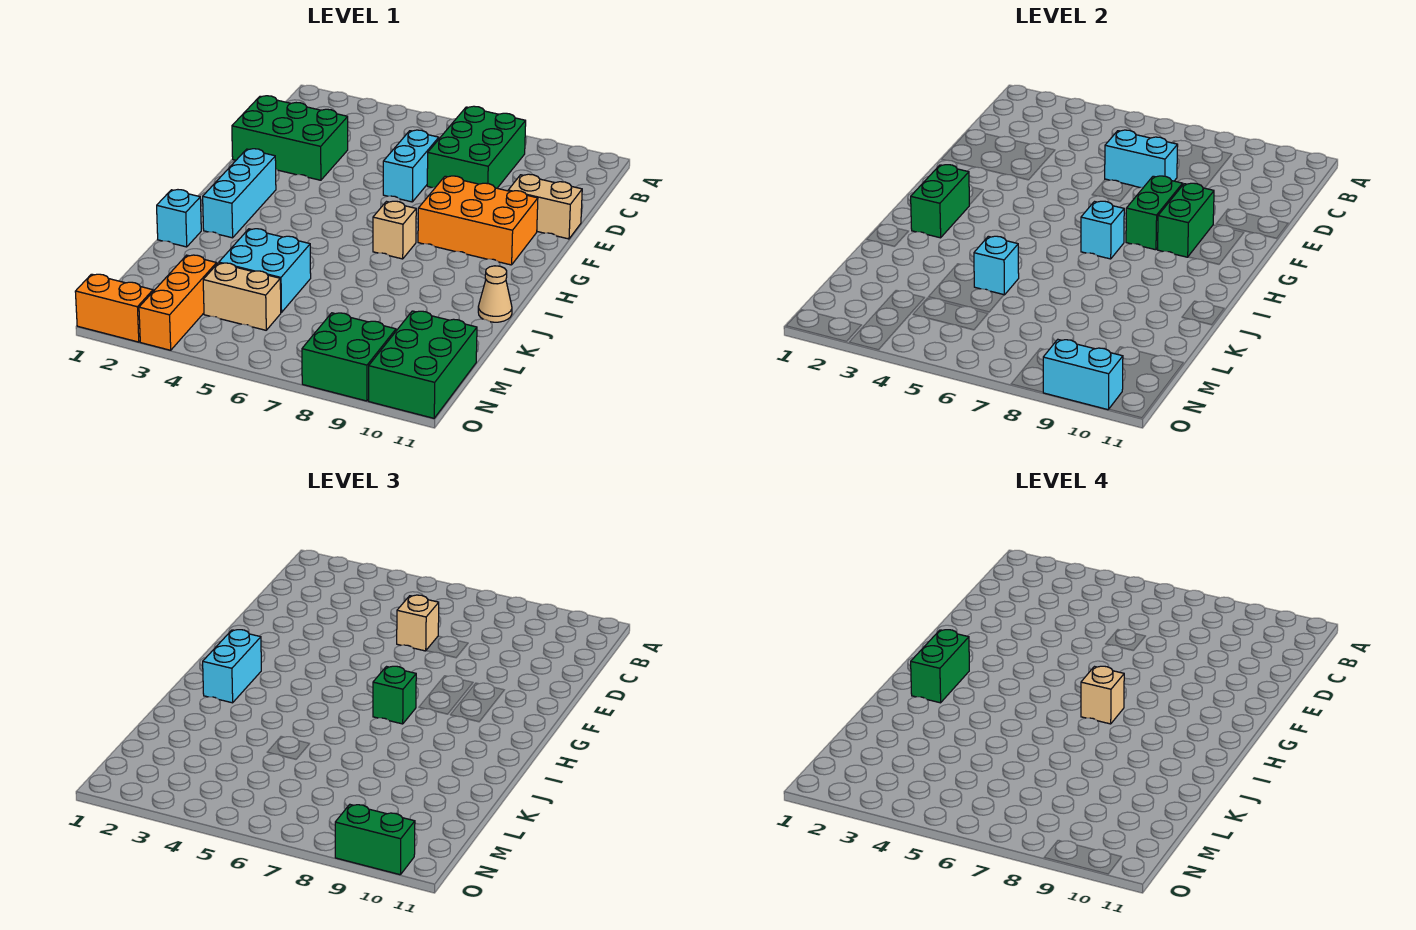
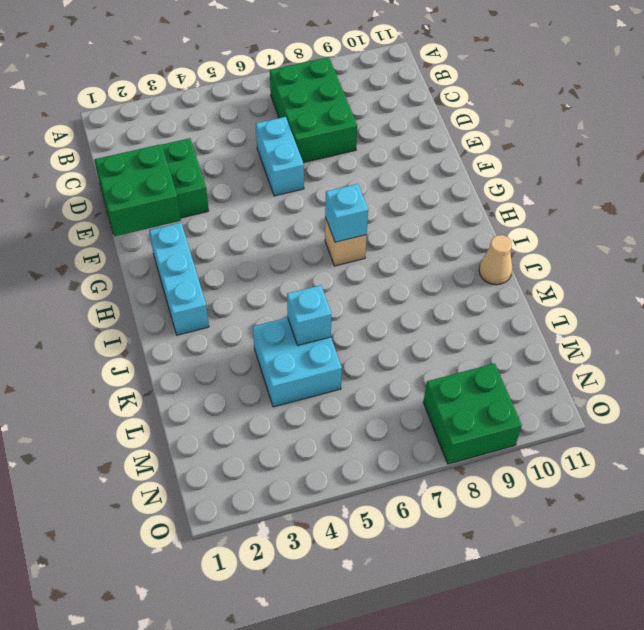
green 2x2 brick [95,144,181,236] -> none
none -> tan 1x2 brick [508,174,582,239]
none -> orange 2x3 brick [418,176,538,265]
none -> cyan 1x1 brick [157,190,201,247]

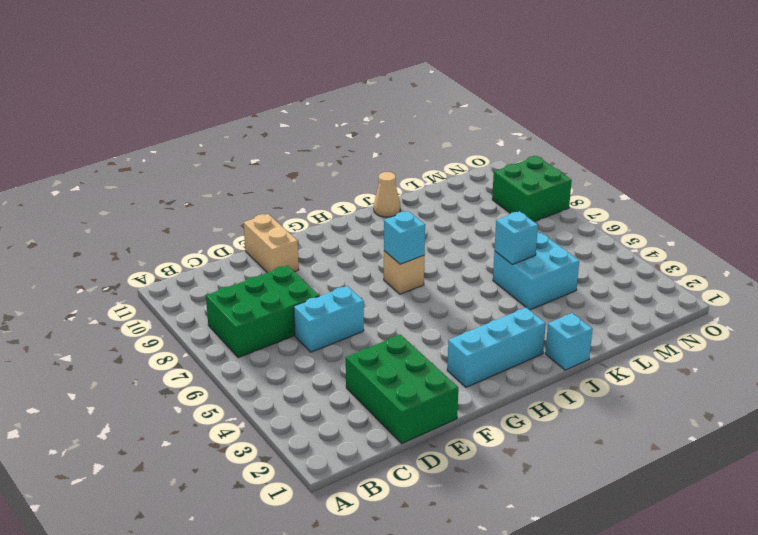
none -> orange 2x3 brick [418,176,538,265]
none -> orange 1x3 brick [139,255,217,350]
none -> tan 1x2 brick [203,263,281,330]

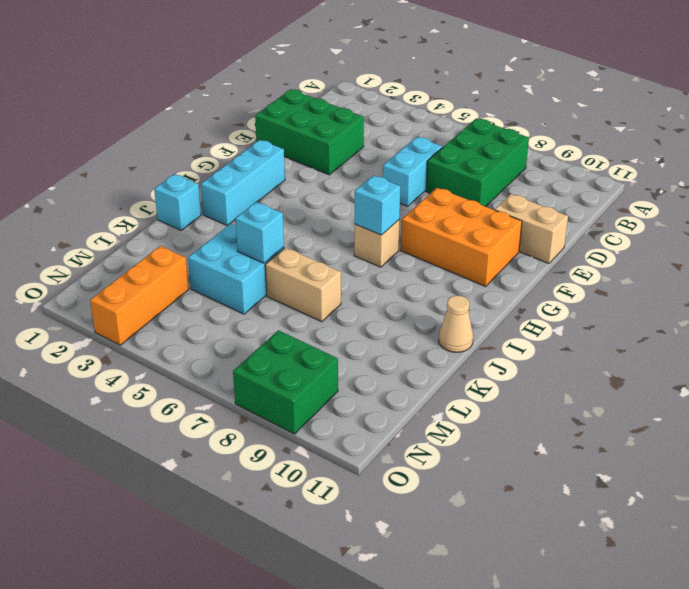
tan 1x2 brick [265,248,341,322] -> tan 1x2 brick moved to [203,263,281,330]
none -> green 2x3 brick [369,311,477,418]
none -> orange 1x2 brick [75,274,153,342]
none -> cyan 1x2 brick [1105,130,1178,188]

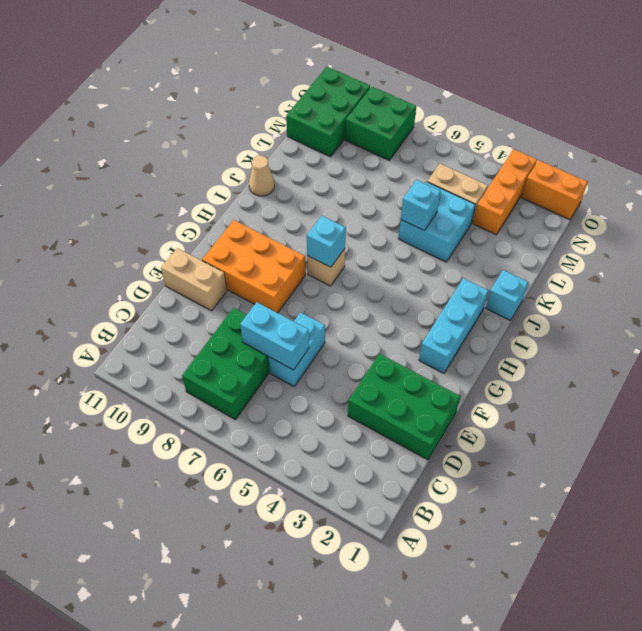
none -> green 1x2 brick [1126,176,1183,250]
none -> green 1x2 brick [1158,183,1214,257]
none -> green 1x2 brick [911,165,969,238]

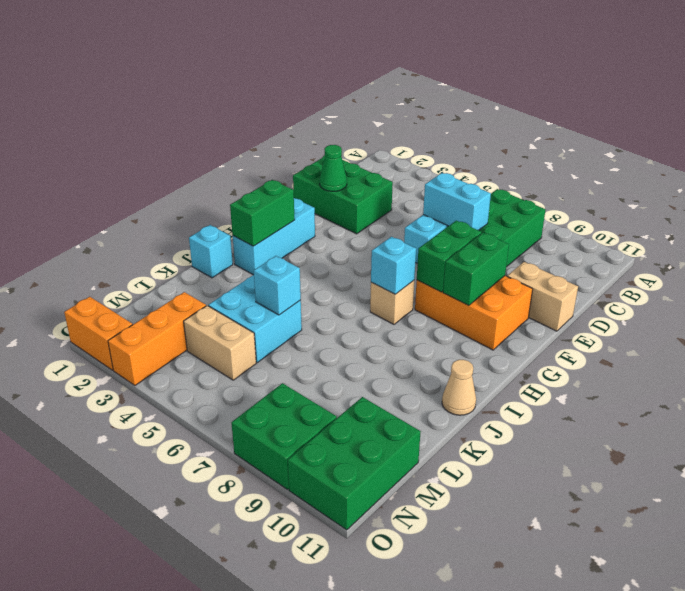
green 1x1 cone [320,145,347,191] -> none
none -> cyan 1x2 brick [1043,340,1123,410]
none -> tan 1x1 brick [397,595,439,651]
none -> cyan 1x2 brick [203,630,261,703]

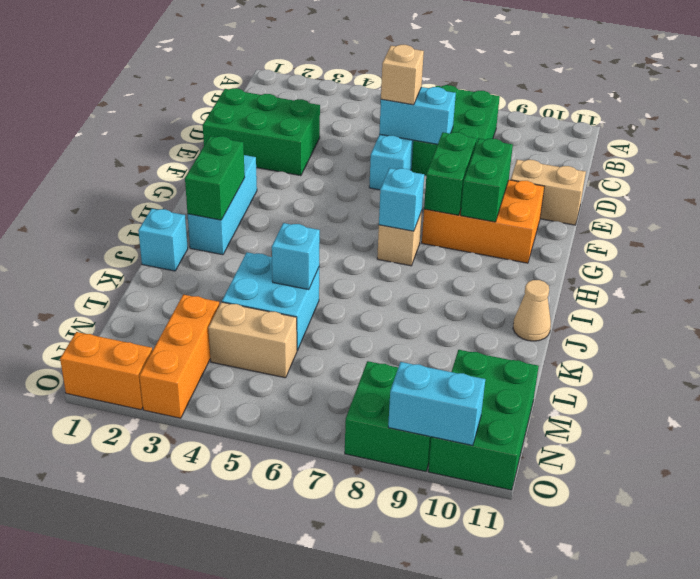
none -> cyan 1x2 brick [203,630,261,703]
none -> green 1x1 brick [373,666,416,724]
none -> green 1x2 brick [335,805,415,875]

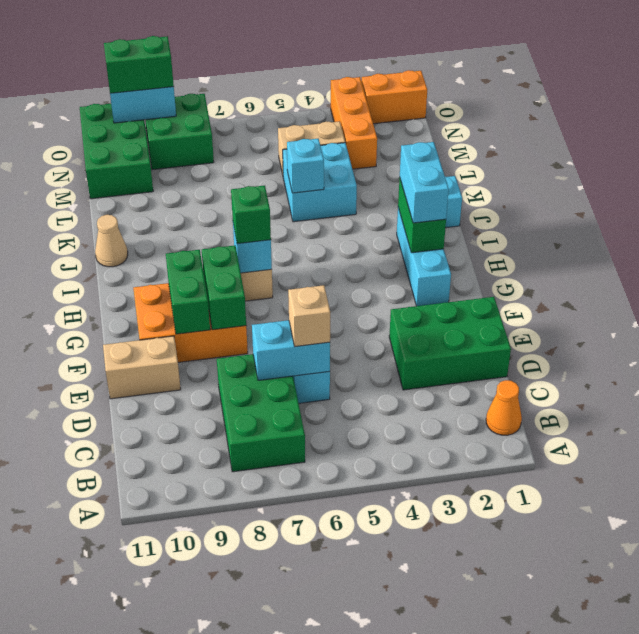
orange 1x1 cone [486,380,522,435] -> none
none -> green 1x2 brick [911,630,969,703]
none -> tan 1x1 brick [1081,666,1124,724]

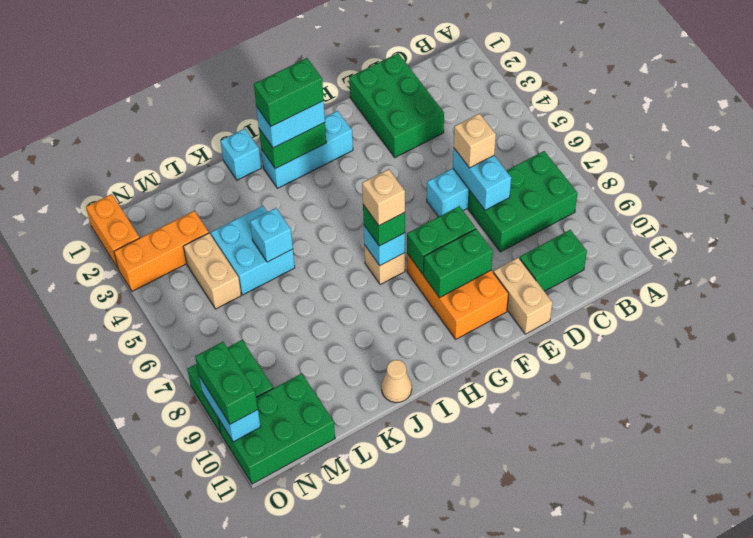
green 1x2 brick [520,230,587,291] -> none

